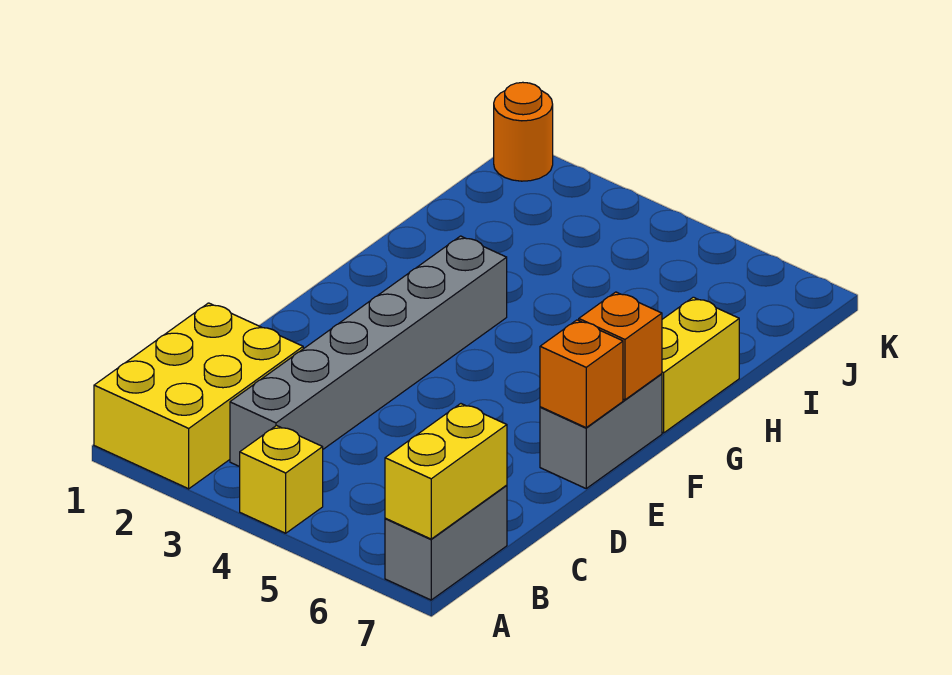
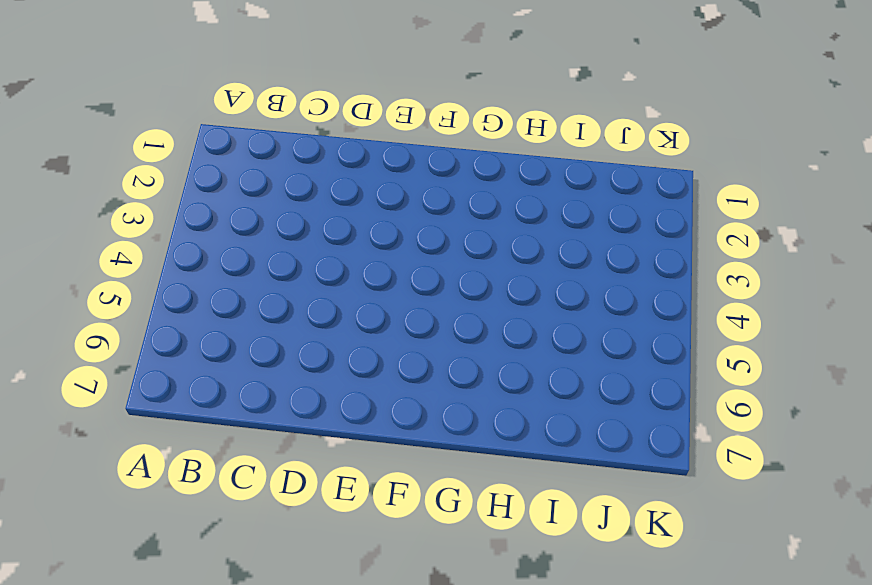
none -> yellow 2x3 brick [94,303,303,489]
none -> yellow 1x1 brick [240,426,323,533]

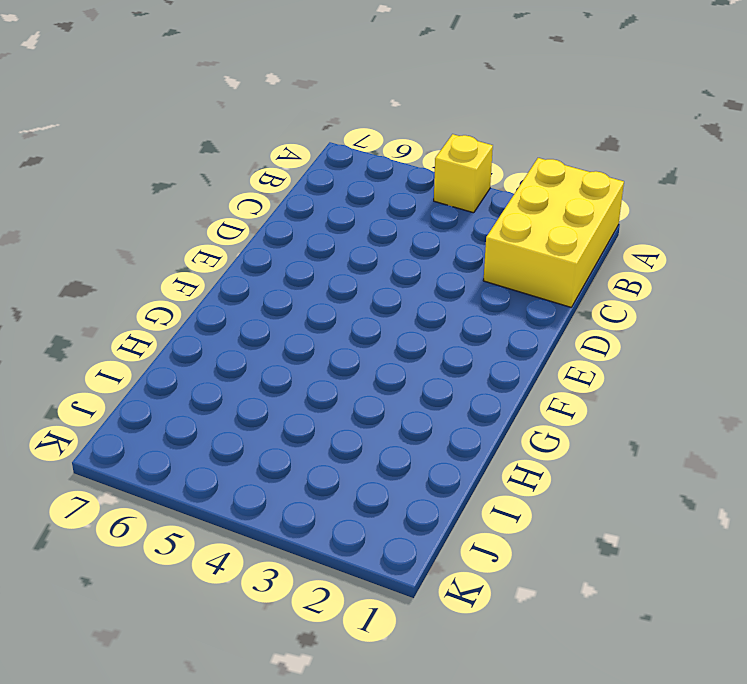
none -> grey 1x2 brick [385,485,507,600]
none -> grey 1x6 brick [230,236,507,467]

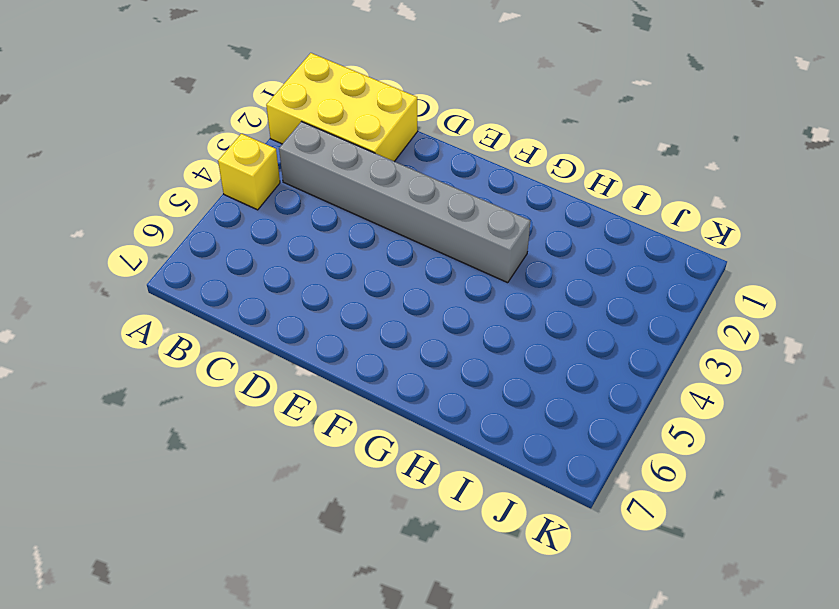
none -> grey 1x2 brick [385,485,507,600]
none -> grey 1x2 brick [540,374,662,488]

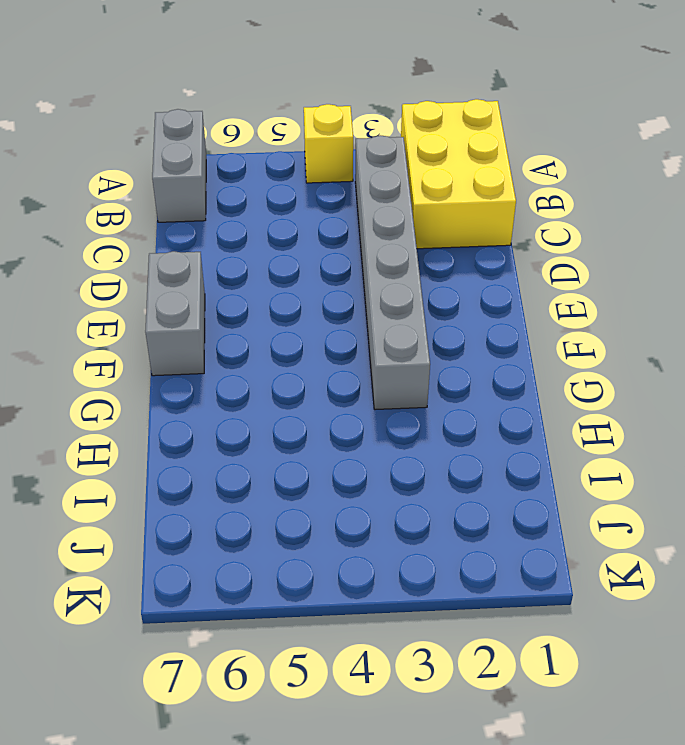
none -> yellow 1x2 brick [662,297,739,433]
none -> orange 1x1 round brick [494,82,553,181]

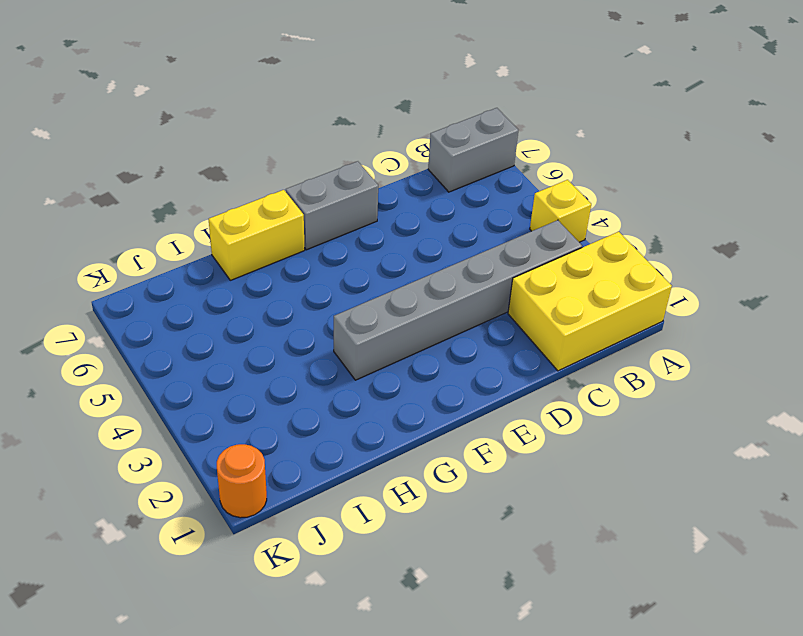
none -> yellow 1x2 brick [385,404,507,539]
none -> orange 1x1 brick [540,320,623,428]

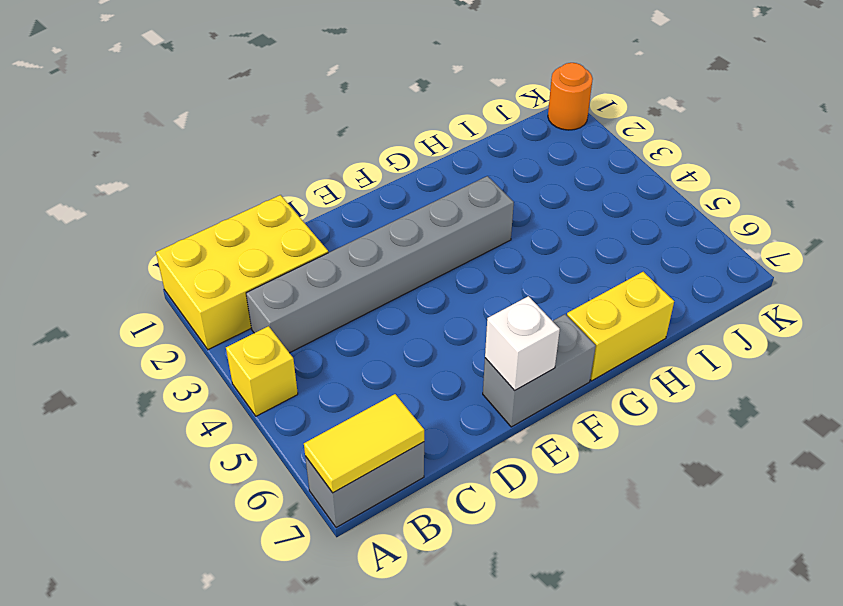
yellow 1x2 tile [304,394,424,493] -> yellow 1x2 brick [385,404,507,539]
white 1x1 brick [485,296,560,391] -> orange 1x1 brick [540,320,623,428]
none -> orange 1x1 brick [579,292,662,400]

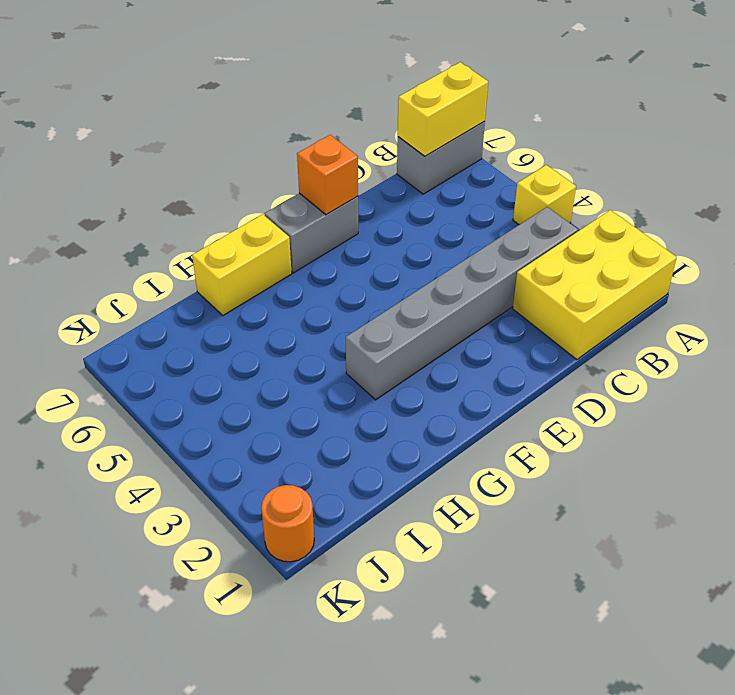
none -> orange 1x1 brick [579,292,662,400]

